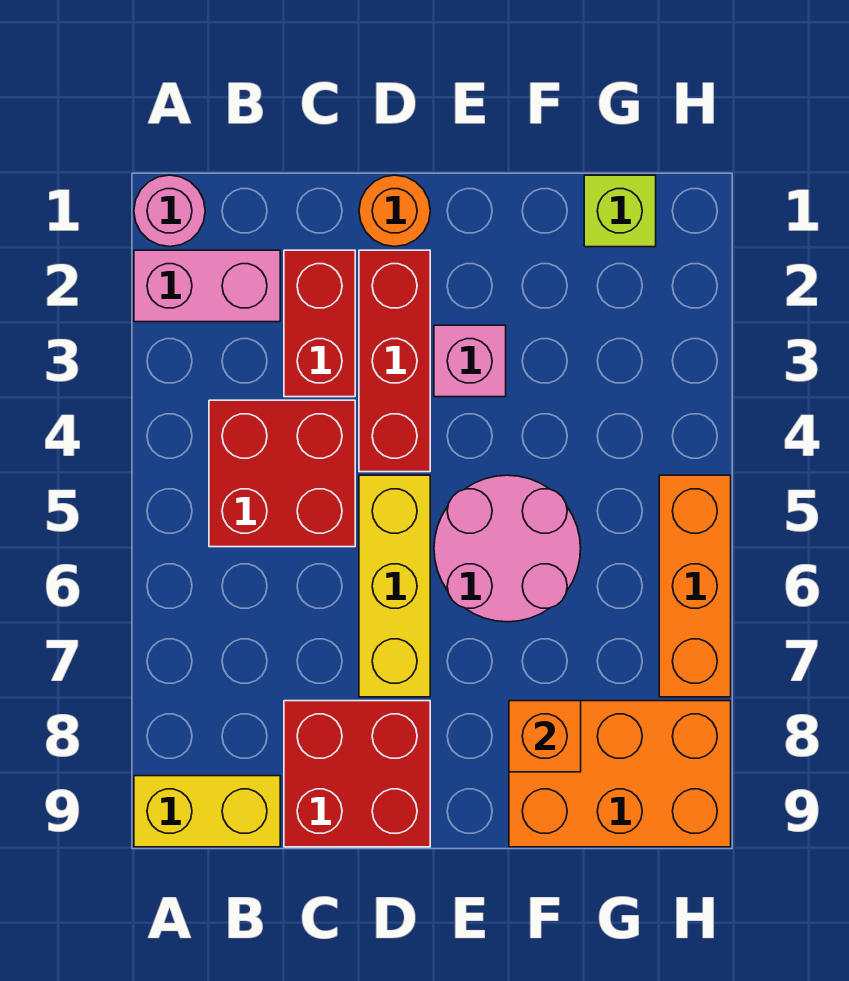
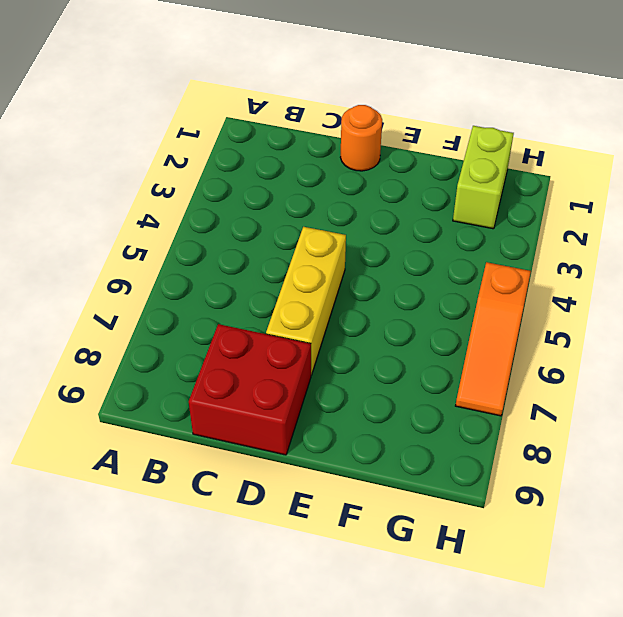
lime 1x2 brick [453,126,514,229] -> lime 1x1 brick [584,175,656,247]
orange 1x3 slope [456,262,531,416] -> orange 1x3 brick [659,475,731,697]
none -> pink 1x1 round brick [134,175,205,247]
none -> pink 1x2 brick [134,250,280,322]
none -> yellow 1x2 brick [134,776,280,847]

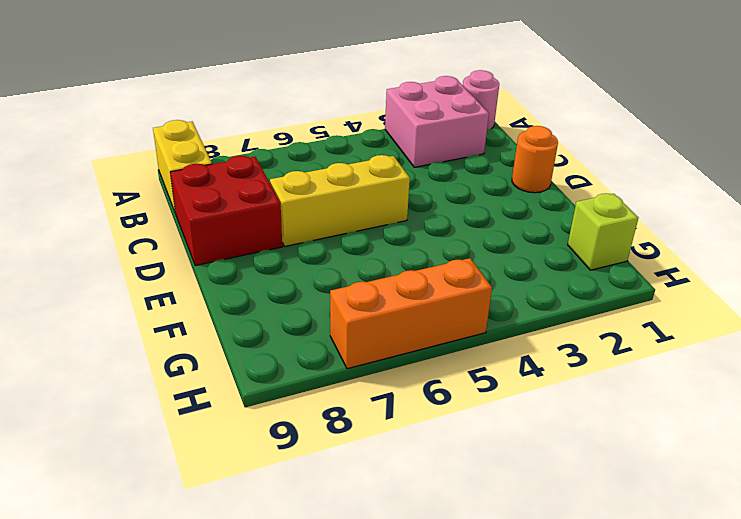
pink 2x2 brick [385,76,489,167] -> pink 1x2 brick [134,250,280,322]
none -> red 2x2 brick [209,400,355,547]
none -> red 1x2 brick [284,250,355,397]
none -> red 1x3 brick [359,250,430,472]

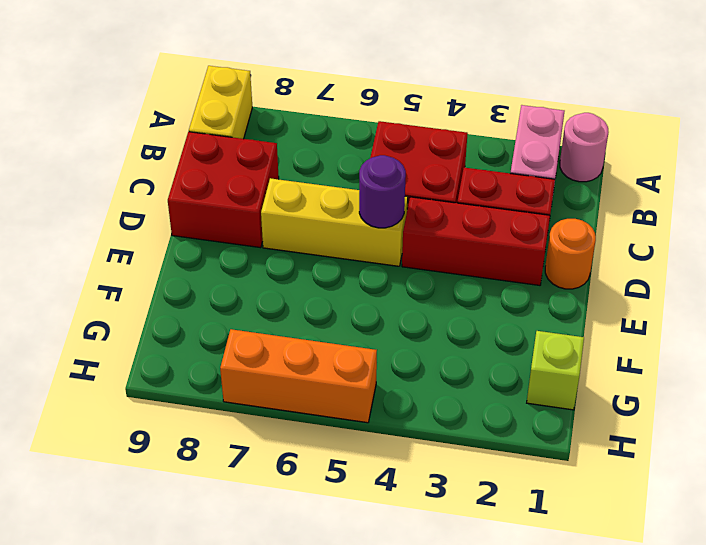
purple 1x1 round brick [359,155,406,228] -> none
none -> pink 1x1 brick [434,325,506,397]
none -> pink 2x2 round brick [434,475,581,622]
none -> orange 2x3 brick [509,701,731,847]

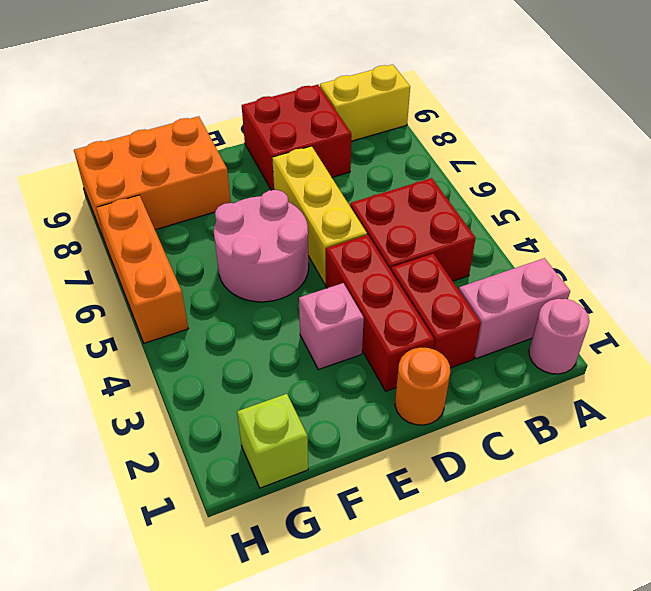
none -> orange 1x1 brick [509,701,581,772]

